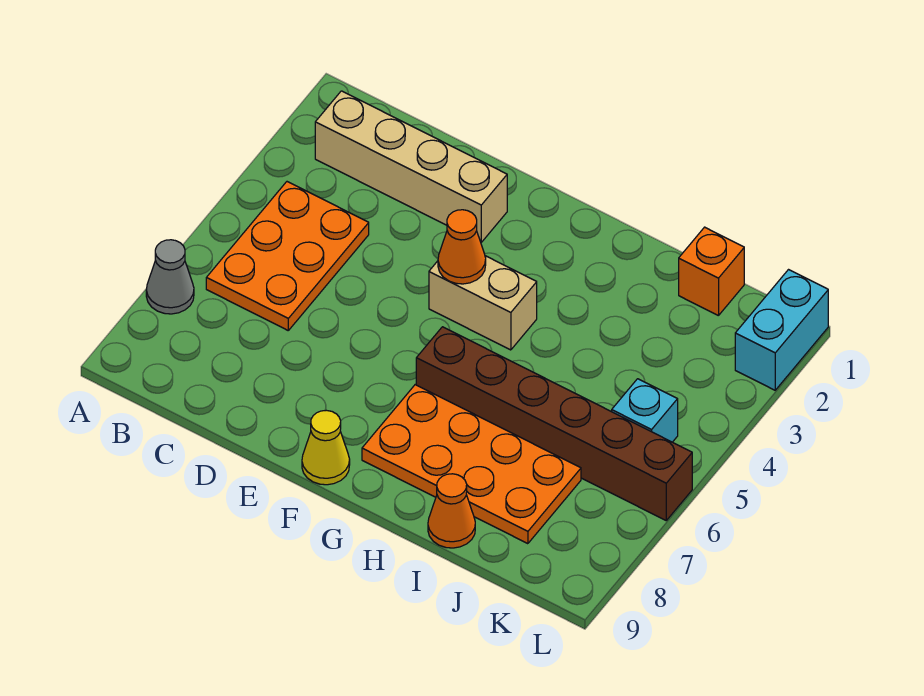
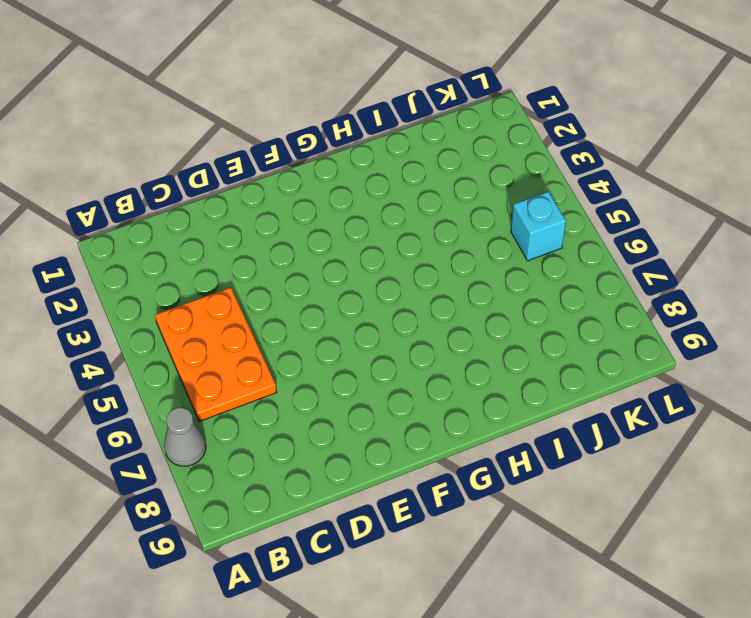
none -> tan 1x4 brick [315,91,507,242]
none -> tan 1x2 brick [429,256,537,350]
none -> yellow 1x1 cone [302,410,350,485]

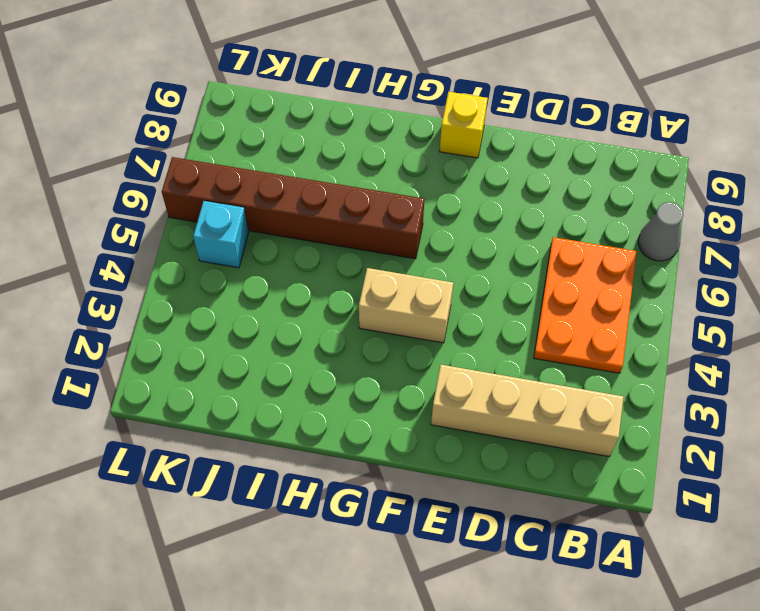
yellow 1x1 brick [440,92,488,158] -> yellow 1x1 cone [302,410,350,485]
none -> orange 2x4 plate [362,385,581,544]
none -> orange 1x1 cone [428,474,475,548]
none -> orange 1x1 brick [679,227,744,316]

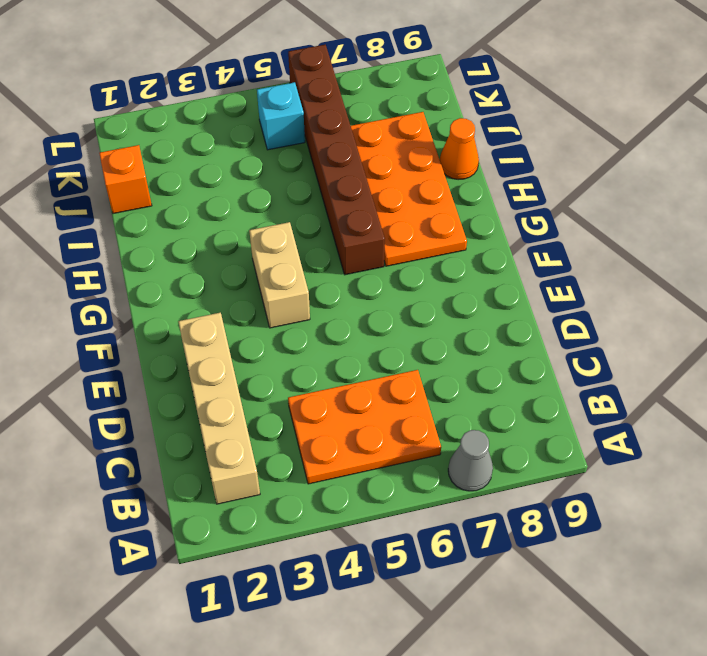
none -> yellow 1x1 cone [302,410,350,485]
none -> cyan 1x2 brick [735,270,828,390]
none -> orange 1x1 cone [438,210,486,284]

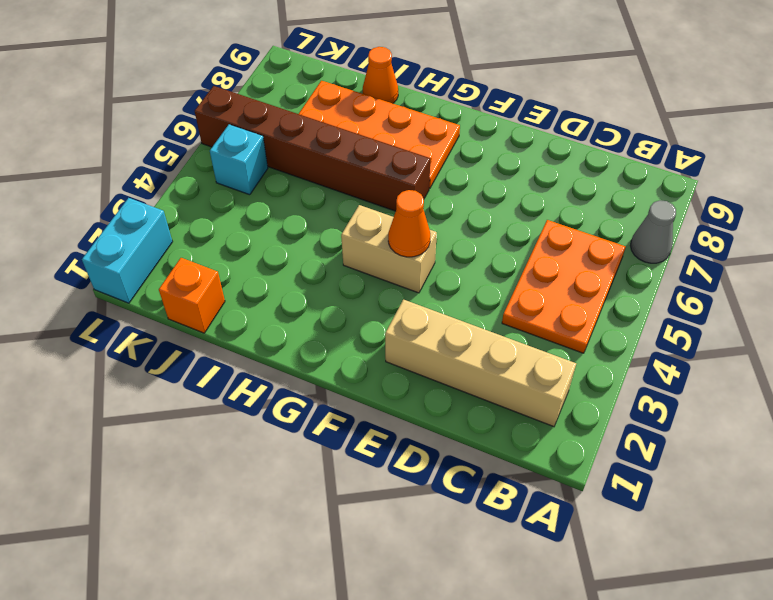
none -> yellow 1x1 cone [302,410,350,485]

